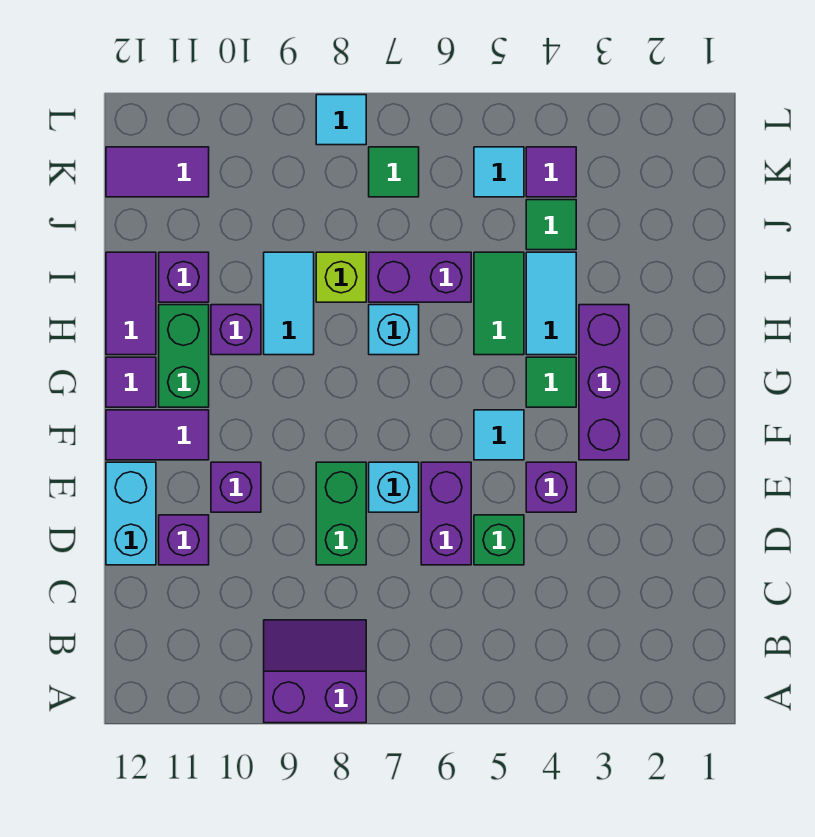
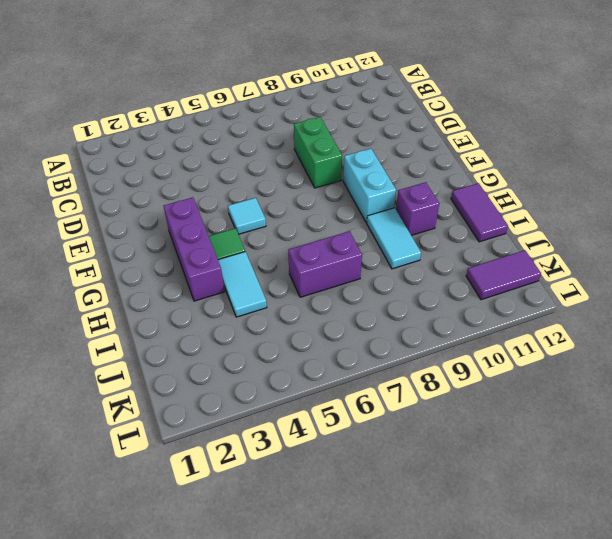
cyan 1x2 brick [343,149,396,223] -> cyan 1x2 brick moved to [106,462,156,565]
none -> purple 2x2 slope [264,620,366,723]
none -> green 1x1 brick [474,515,524,565]
none -> purple 1x2 brick [421,462,471,565]
none -> purple 1x1 brick [159,515,209,565]

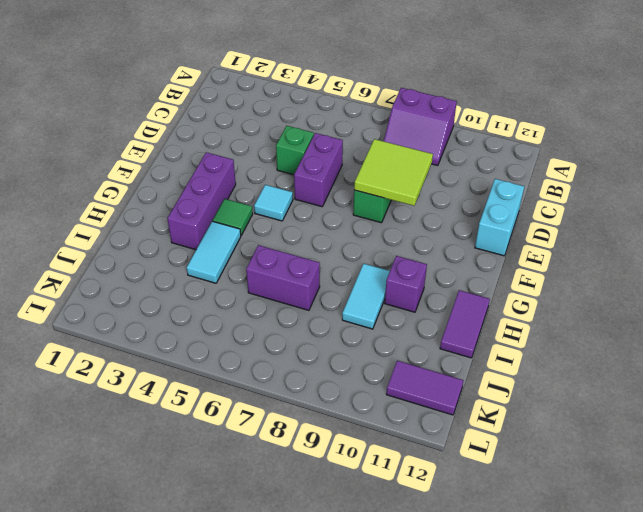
lime 2x2 tile [354,139,433,206] -> none
none -> purple 1x1 brick [159,515,209,565]
none -> purple 1x1 brick [526,462,576,512]
none -> cyan 1x1 brick [369,462,419,512]
none -> purple 1x1 brick [211,462,261,512]

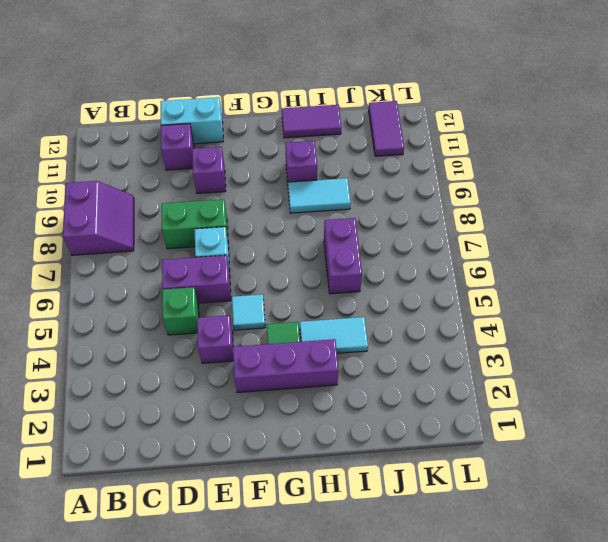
none -> purple 1x2 tile [106,410,209,460]
none -> green 1x2 brick [159,305,209,407]
none -> purple 1x1 tile [106,357,156,407]
none -> green 1x2 tile [474,252,524,355]

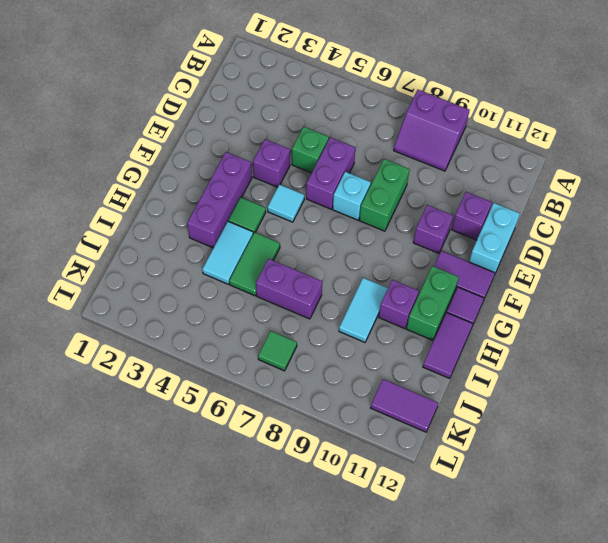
none -> cyan 1x1 brick [369,305,419,355]
none -> lime 1x1 brick [316,252,366,302]
none -> purple 1x1 brick [159,252,209,302]
none -> green 1x1 tile [526,200,576,250]

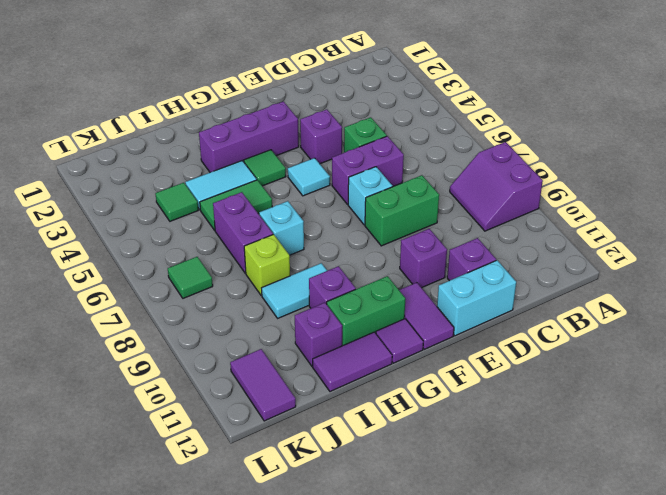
none -> purple 1x1 tile [526,147,576,197]
none -> cyan 1x1 tile [474,147,524,197]
none -> cyan 1x1 tile [316,95,366,145]

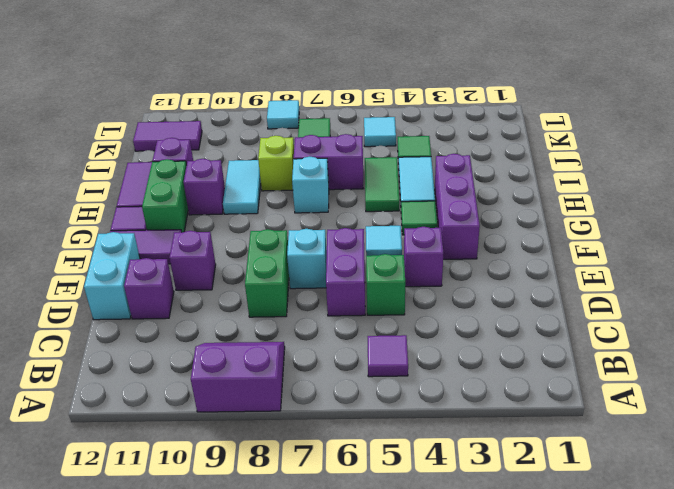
purple 1x1 tile [368,335,408,377] -> purple 1x1 tile moved to [526,147,576,197]

